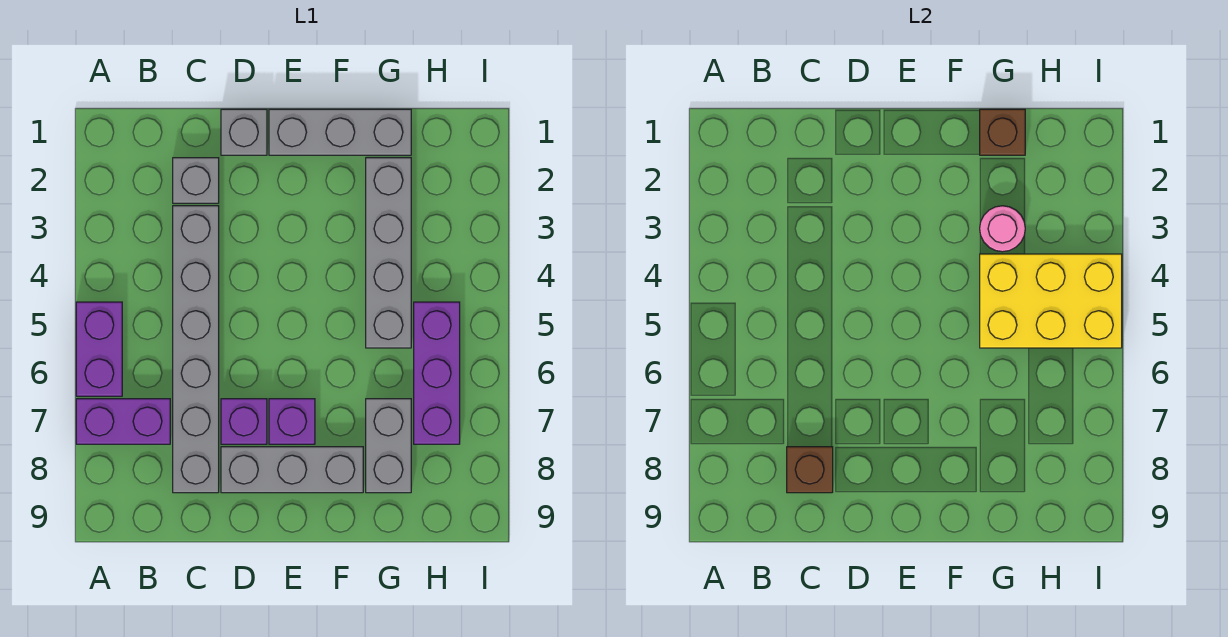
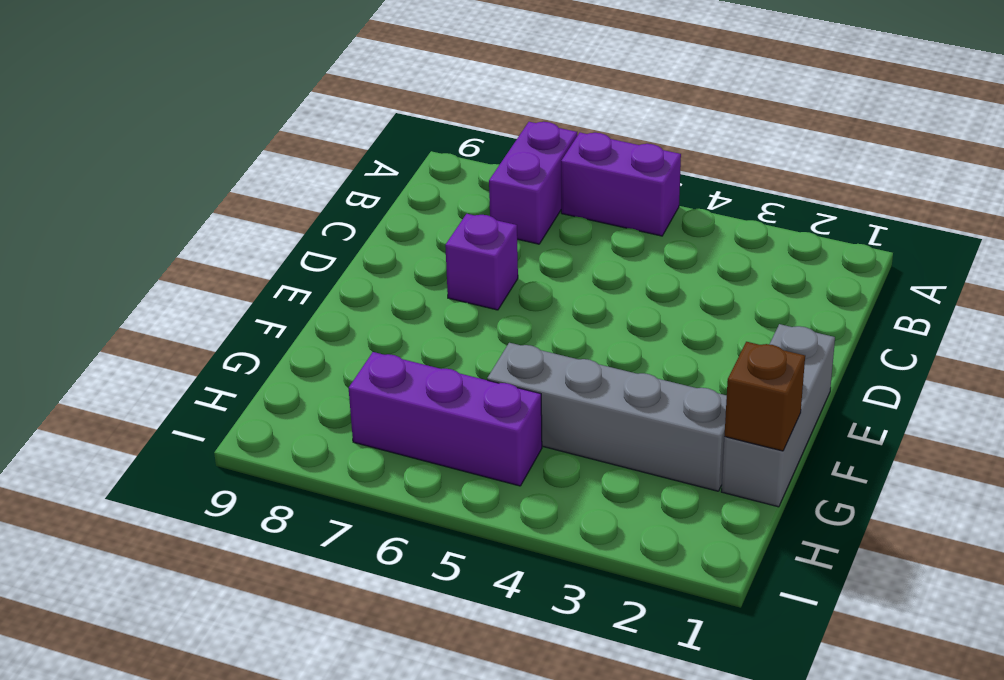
none -> grey 1x1 brick [173,158,219,203]
none -> grey 1x6 brick [173,206,219,493]
none -> grey 1x1 brick [221,109,267,155]

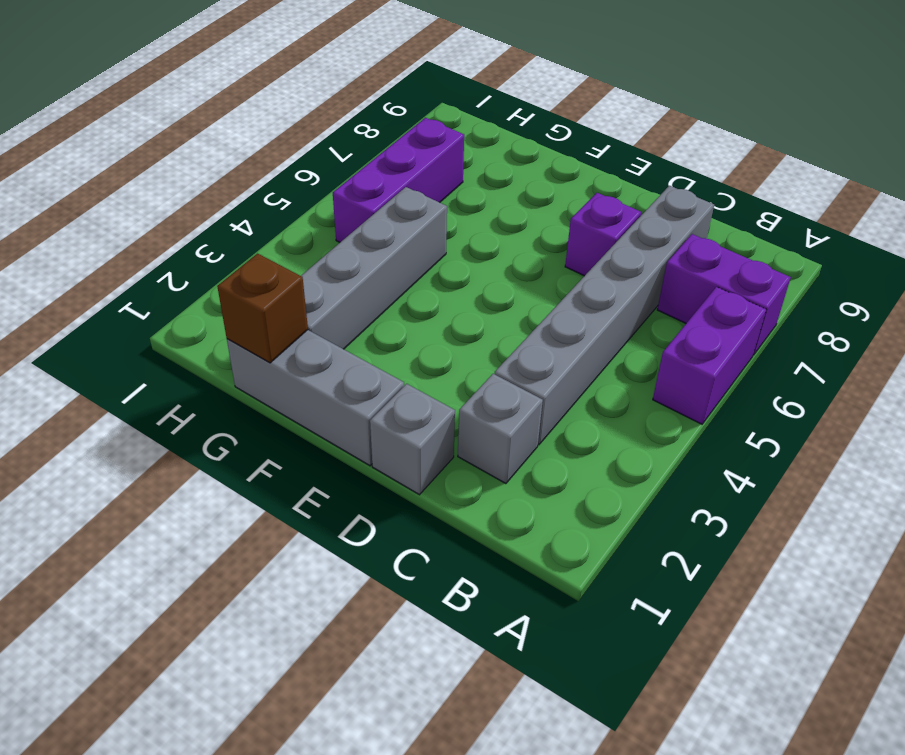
none -> grey 1x3 brick [221,447,363,493]
none -> purple 1x1 brick [269,399,315,444]
none -> grey 1x2 brick [366,399,411,493]

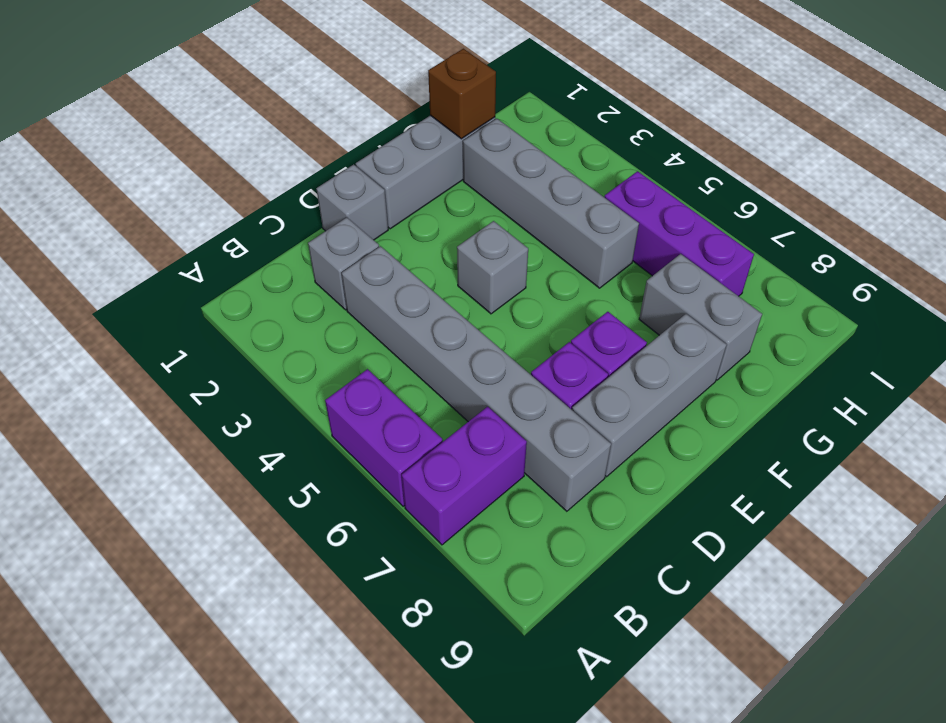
grey 1x1 brick [457,221,528,314] -> none
none -> brown 1x1 brick [787,447,833,493]
none -> pink 1x1 round brick [980,206,1025,252]
none -> yellow 2x3 brick [980,254,1122,348]

